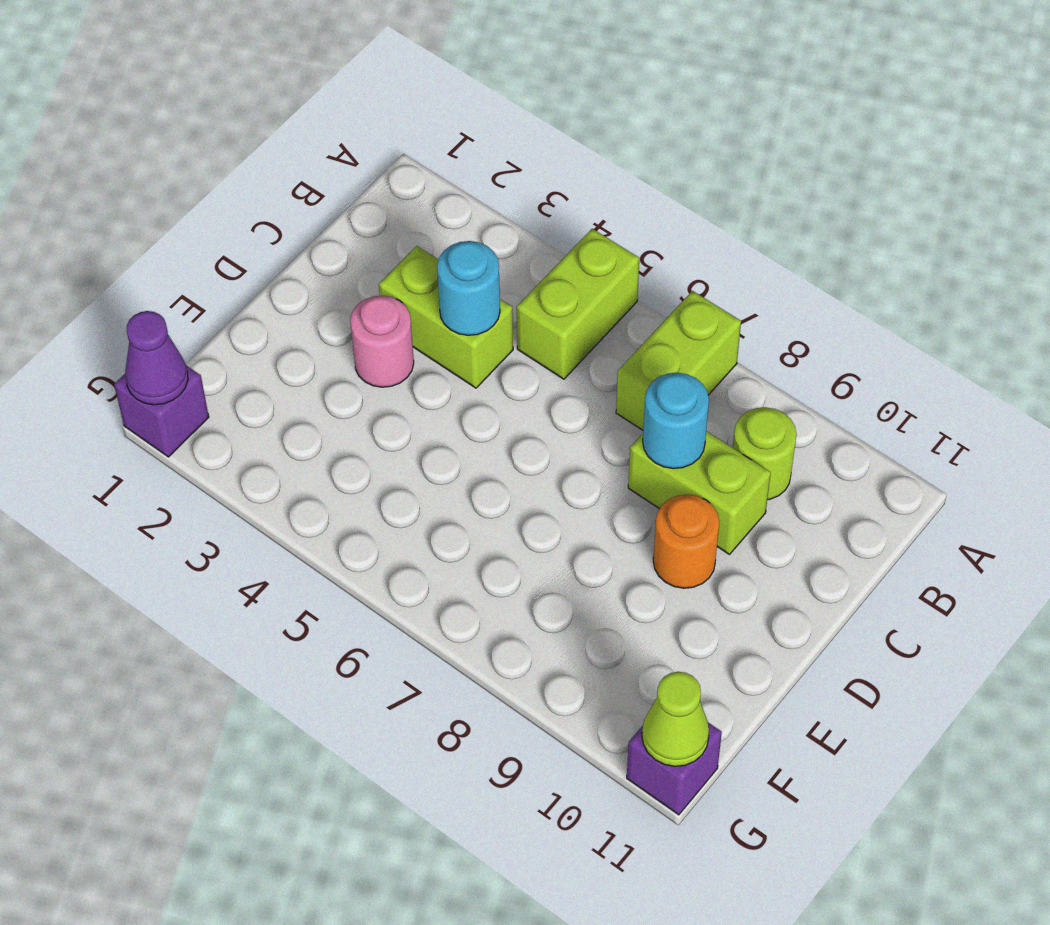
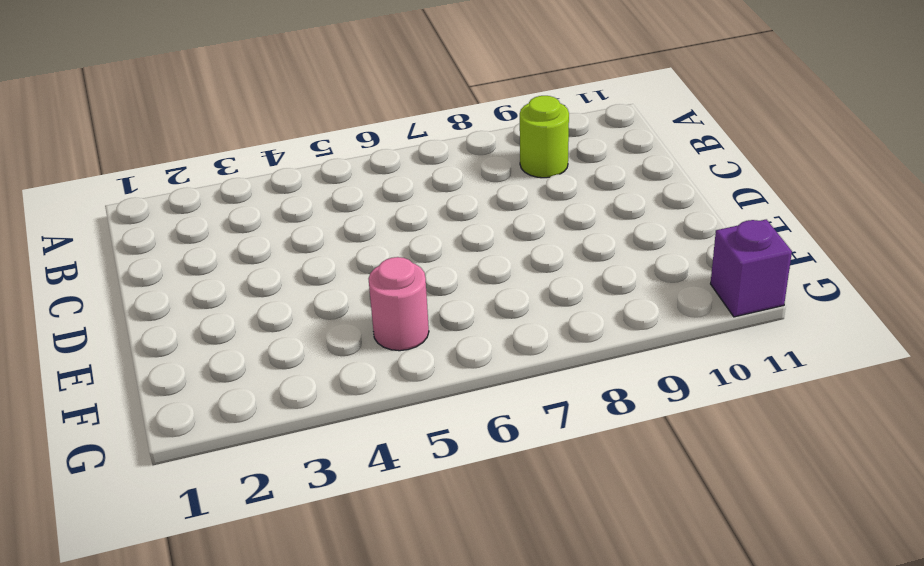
pink 1x1 round brick [368,257,429,351] -> pink 1x1 round brick moved to [350,296,414,387]
none -> lime 1x2 brick [517,229,639,379]
none -> lime 1x2 brick [616,291,741,430]
none -> lime 1x2 brick [379,246,513,388]

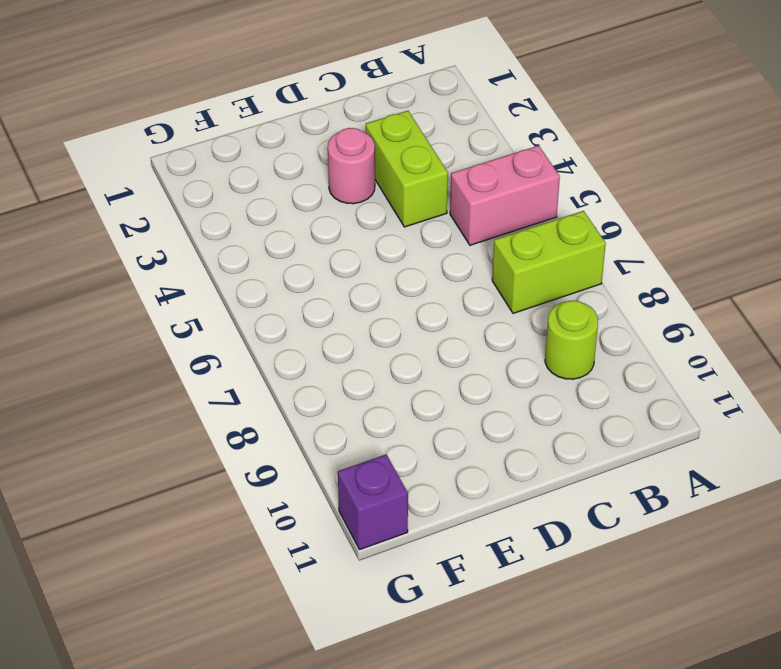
pink 1x2 brick [450,146,560,245] -> lime 1x2 brick [517,229,639,379]
none -> lime 1x2 brick [628,431,771,555]
none -> orange 1x1 round brick [653,494,719,588]
none -> purple 1x1 brick [114,365,209,457]

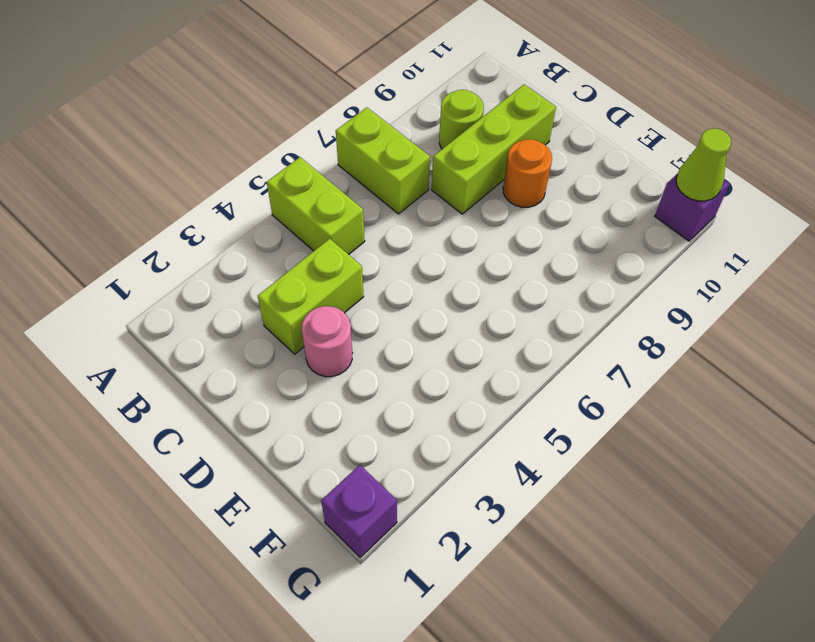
lime 1x3 brick [432,84,556,214] -> lime 1x2 brick [628,431,771,555]
none -> cyan 1x1 round brick [437,241,500,335]
none -> cyan 1x1 round brick [643,373,709,469]
none -> purple 1x1 cone [125,311,188,405]

